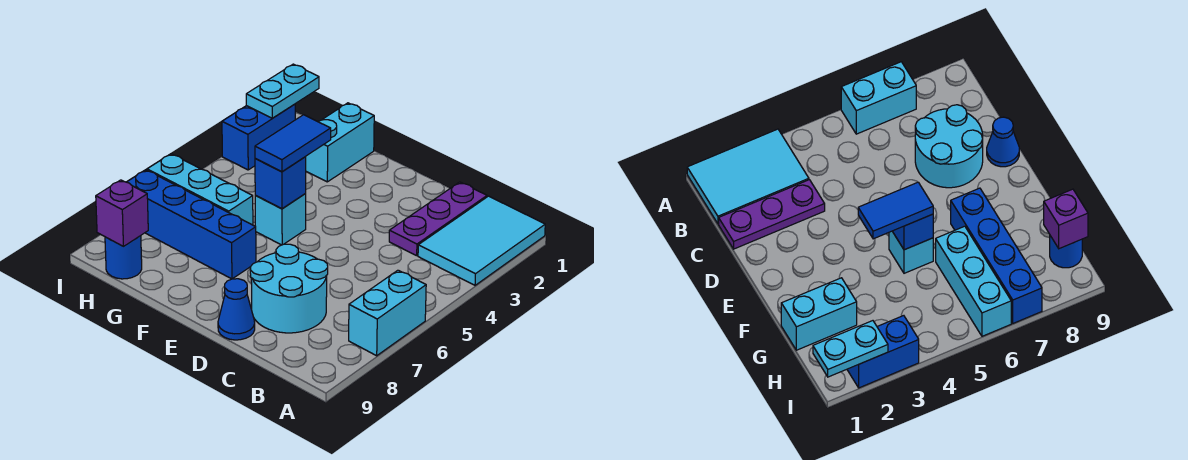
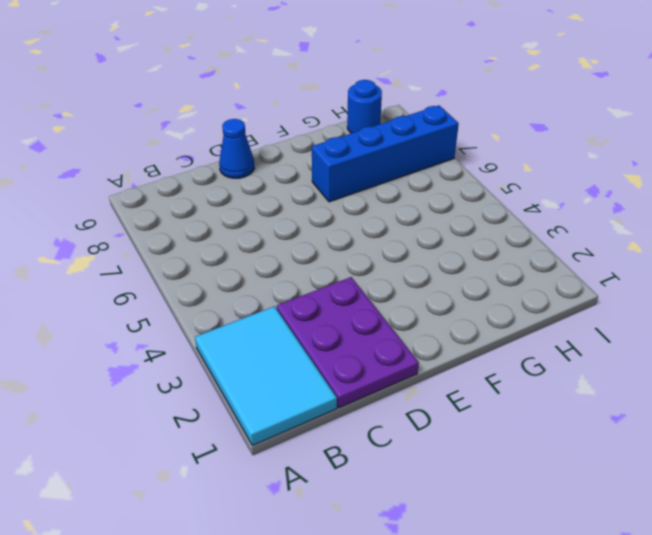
purple 2x3 plate [277,277,419,408] -> purple 1x3 plate [389,182,487,256]
none -> cyan 1x2 brick [349,270,426,356]
none -> cyan 2x2 round brick [250,244,328,333]
none -> cyan 1x1 brick [255,194,306,245]

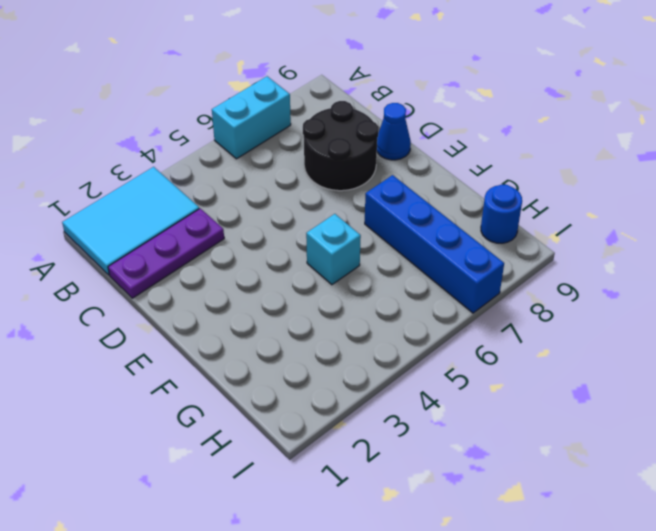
black 2x2 round brick [303,101,379,191] -> cyan 2x2 round brick [250,244,328,333]
none -> cyan 1x2 brick [306,103,374,182]
none -> cyan 1x3 brick [147,154,253,225]
none -> blue 1x2 brick [222,104,295,170]

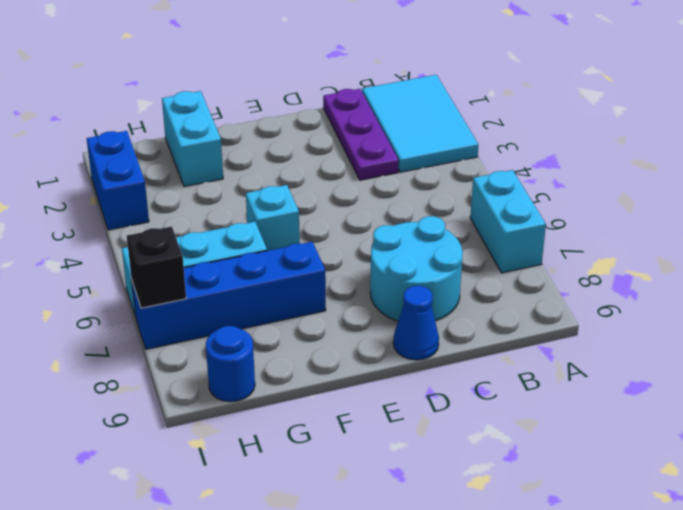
black 1x1 brick [127,226,186,308] -> none
none -> blue 1x1 brick [255,157,306,209]
none -> purple 1x1 brick [96,180,148,246]
none -> cyan 1x2 plate [246,64,319,118]

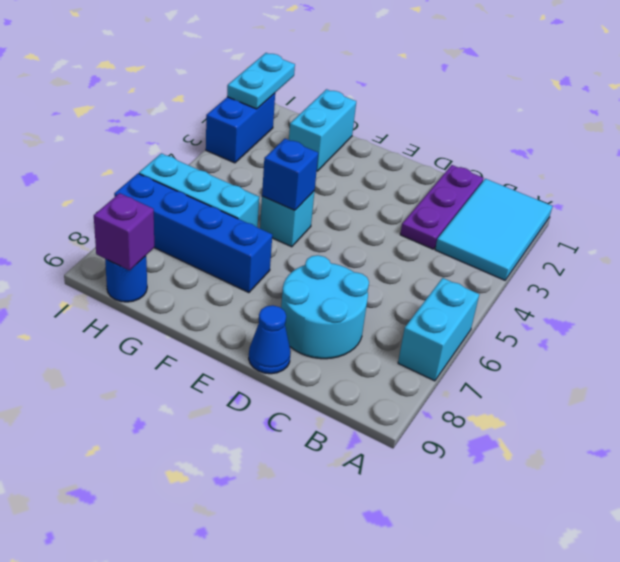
none -> blue 1x2 tile [255,115,331,172]

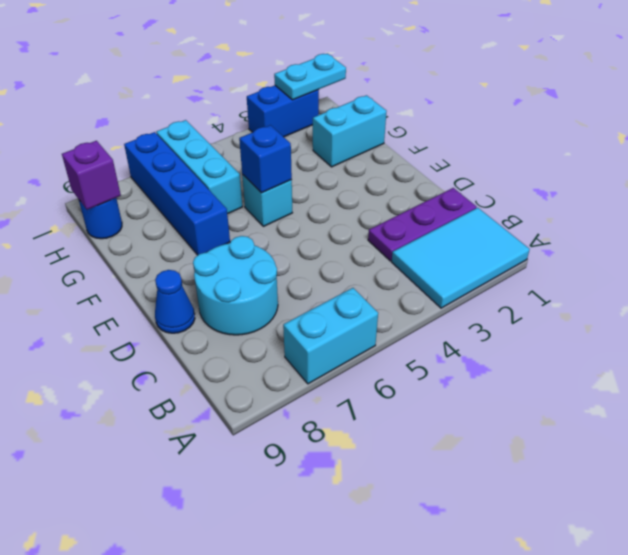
none -> blue 1x2 tile [255,115,331,172]

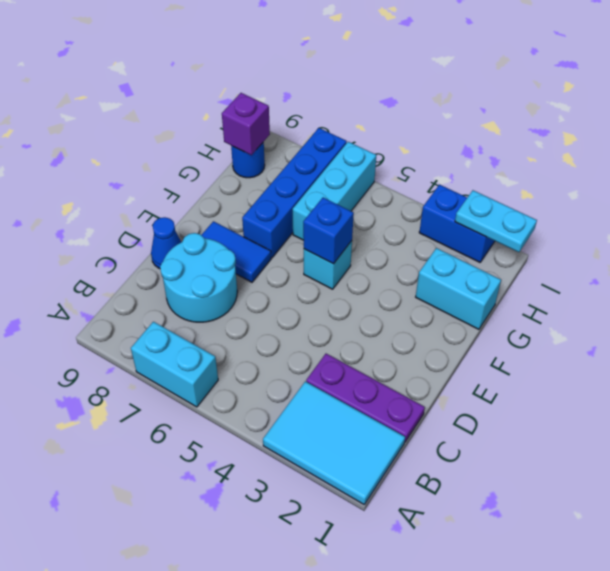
blue 1x2 tile [201,221,271,282] -> blue 1x2 tile moved to [255,115,331,172]

